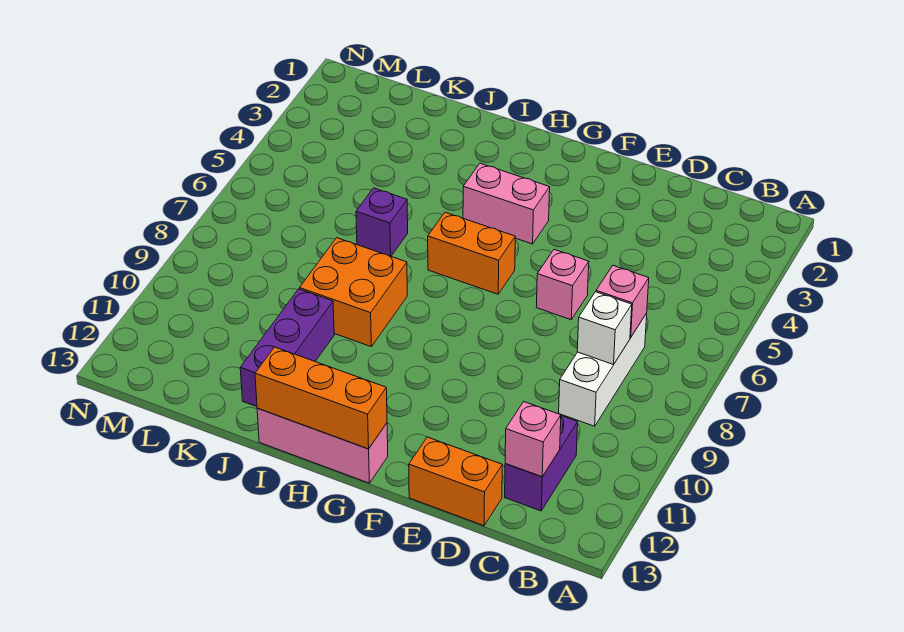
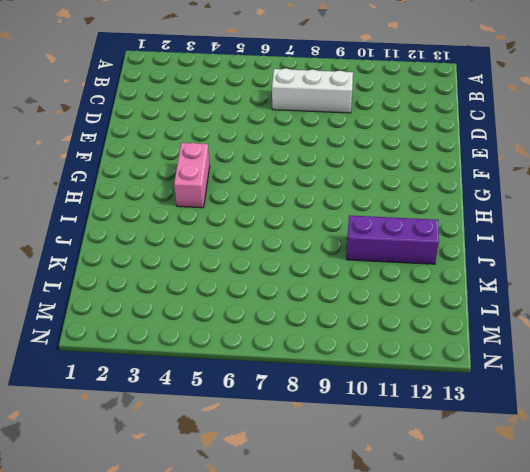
none -> purple 1x2 brick [505,416,578,511]
none -> orange 1x2 brick [409,437,502,526]
none -> pink 1x1 brick [536,250,589,320]

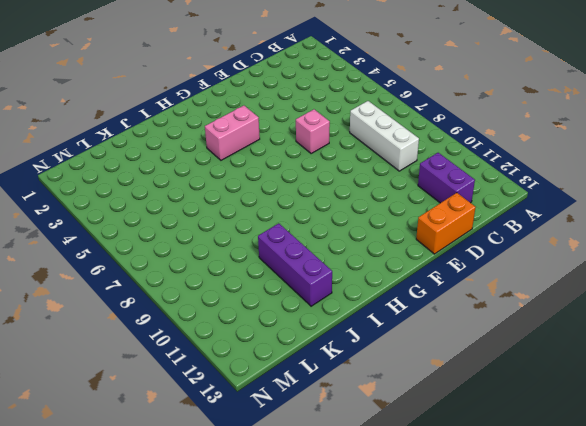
none -> orange 1x2 brick [428,212,515,294]
none -> pink 1x3 brick [257,409,388,483]
none -> orange 2x2 brick [300,238,407,346]

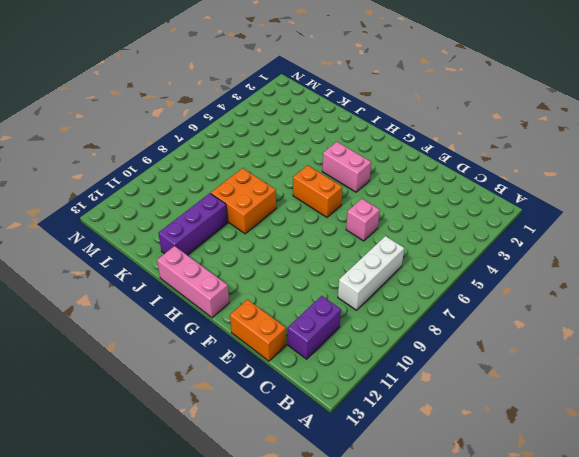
none -> purple 1x1 brick [356,188,408,256]
none -> pink 1x1 brick [596,266,649,338]
none -> white 1x1 brick [577,292,632,365]

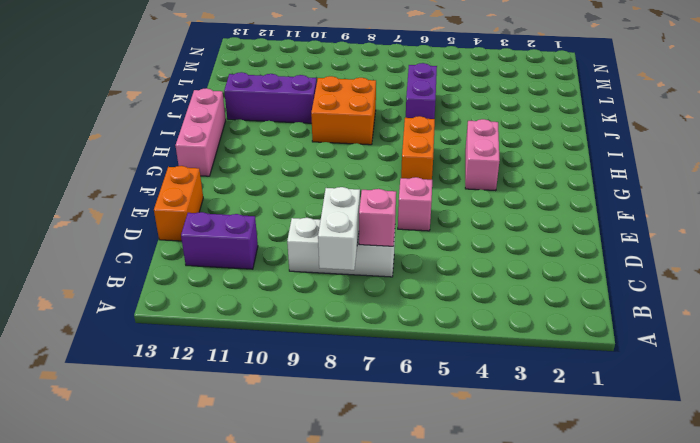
white 1x2 brick [318,187,360,270] -> white 1x1 brick [577,292,632,365]
purple 1x2 brick [406,63,437,119] -> purple 1x1 brick [356,188,408,256]
none -> pink 1x1 brick [505,402,561,477]
none -> orange 1x3 brick [255,347,387,449]

